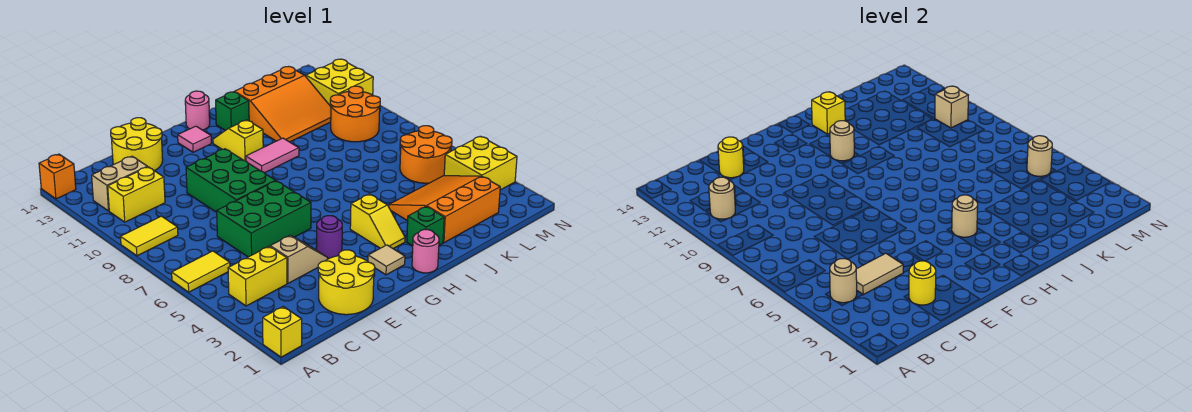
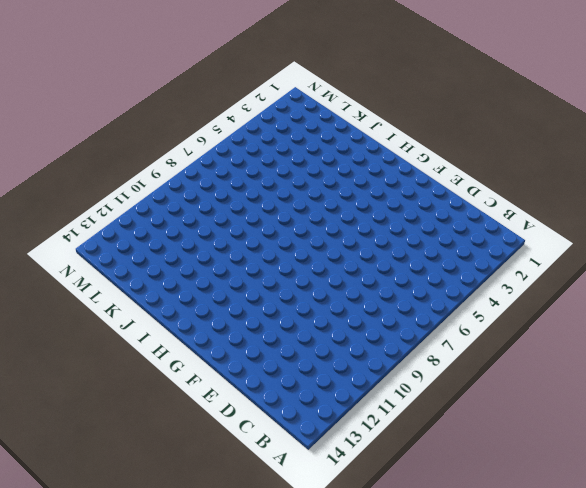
none -> yellow 1x1 brick [263,306,302,357]
none -> yellow 1x2 tile [172,251,230,292]
none -> yellow 1x2 tile [121,216,178,256]
none -> orange 1x1 brick [39,154,76,199]

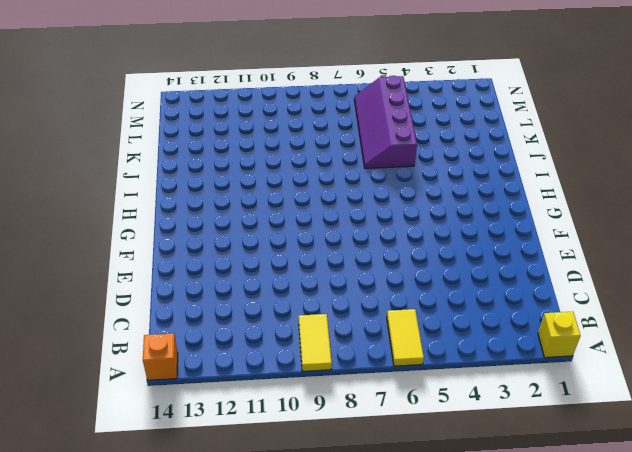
purple 2x4 slope [354,76,417,168] -> orange 2x2 round brick [400,126,452,183]
none -> yellow 1x2 brick [228,246,287,306]
none -> yellow 1x2 brick [108,167,165,222]
none -> tan 1x2 brick [92,156,147,211]
none -> yellow 2x2 round brick [318,250,375,315]

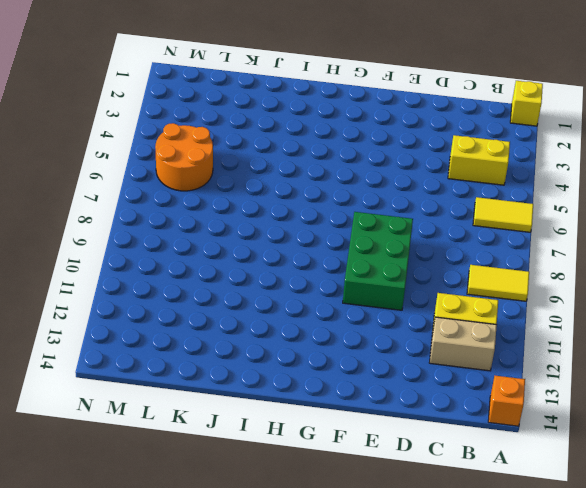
none -> yellow 2x2 round brick [318,250,375,315]
none -> tan 1x2 slope [270,235,328,283]
none -> green 2x3 brick [217,181,311,257]
none -> yellow 2x2 round brick [111,118,163,171]

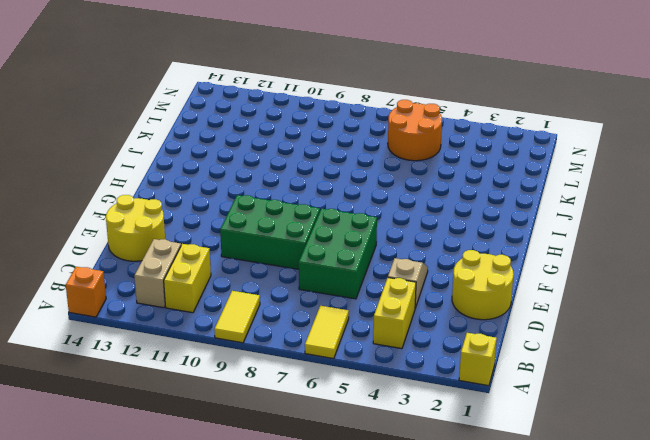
none -> purple 1x1 round brick [316,216,342,259]
none -> tan 1x1 tile [368,245,405,275]
none -> pink 1x1 tile [178,126,211,152]
none -> pink 1x1 round brick [412,229,439,273]

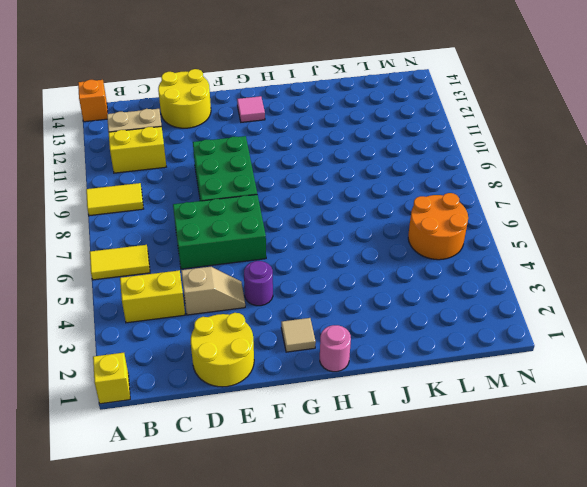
none -> yellow 1x2 slope [350,194,405,249]
none -> pink 1x2 tile [246,138,299,173]
none -> yellow 1x2 slope [213,120,263,161]
none -> pink 1x1 round brick [185,91,210,130]

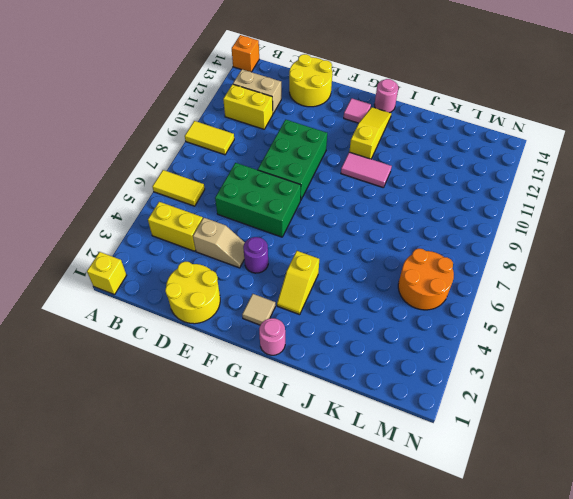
yellow 1x3 slope [349,107,391,159] -> yellow 1x2 slope [213,120,263,161]
none -> green 1x1 brick [407,207,444,246]
none -> green 1x1 brick [216,92,249,131]
none -> orange 3x3 slope [389,176,500,243]
none -> orange 3x3 slope [235,67,331,142]

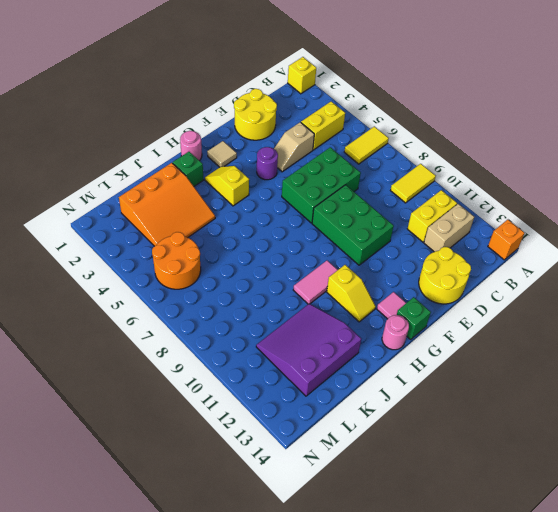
green 1x1 brick [397,297,431,339] -> green 1x1 brick moved to [216,92,249,131]
purple 3x3 slope [256,304,361,396] -> orange 3x3 slope [235,67,331,142]
none -> orange 2x2 round brick [330,86,380,142]
none -> yellow 2x2 brick [444,136,517,190]
none -> yellow 2x2 brick [306,59,373,106]
none -> tan 1x1 round brick [830,259,857,303]

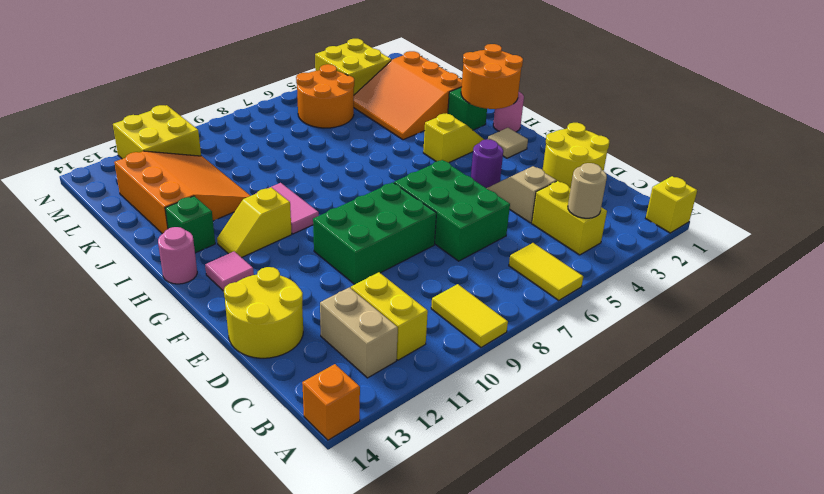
orange 2x2 round brick [461,44,523,109] -> orange 2x2 round brick moved to [330,86,380,142]
none -> tan 1x1 round brick [709,177,735,219]
none -> tan 1x2 tile [856,253,903,295]
none -> yellow 1x1 round brick [909,261,936,305]
none -> yellow 1x1 round brick [718,137,744,178]

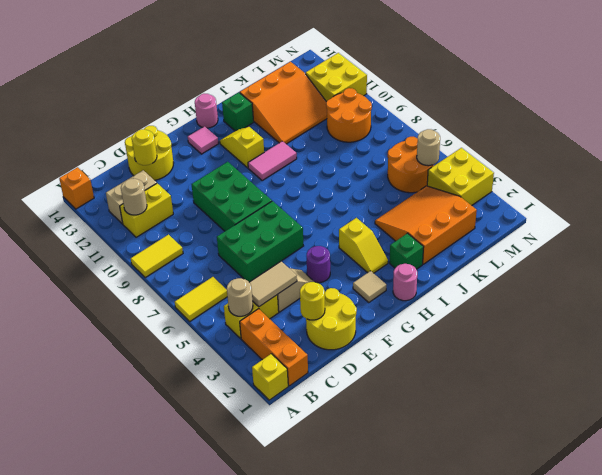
orange 1x3 brick [240,309,308,386] -> none
none -> tan 1x1 round brick [952,195,978,237]
none -> tan 1x1 round brick [830,121,854,161]
none -> yellow 1x1 brick [812,92,845,134]
none -> tan 1x1 brick [935,86,968,128]

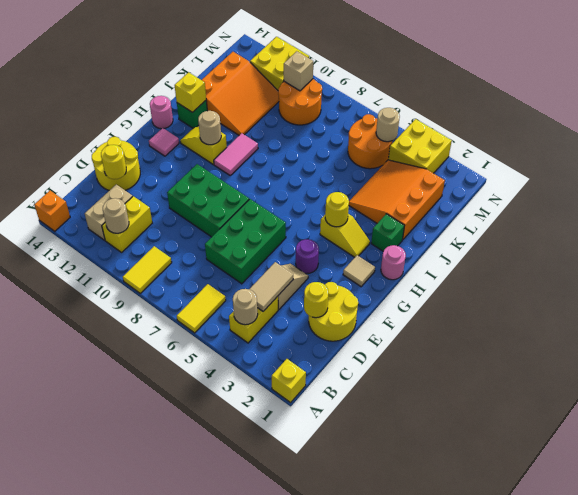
yellow 1x1 round brick [325,192,349,227] -> tan 1x1 round brick [952,195,978,237]

